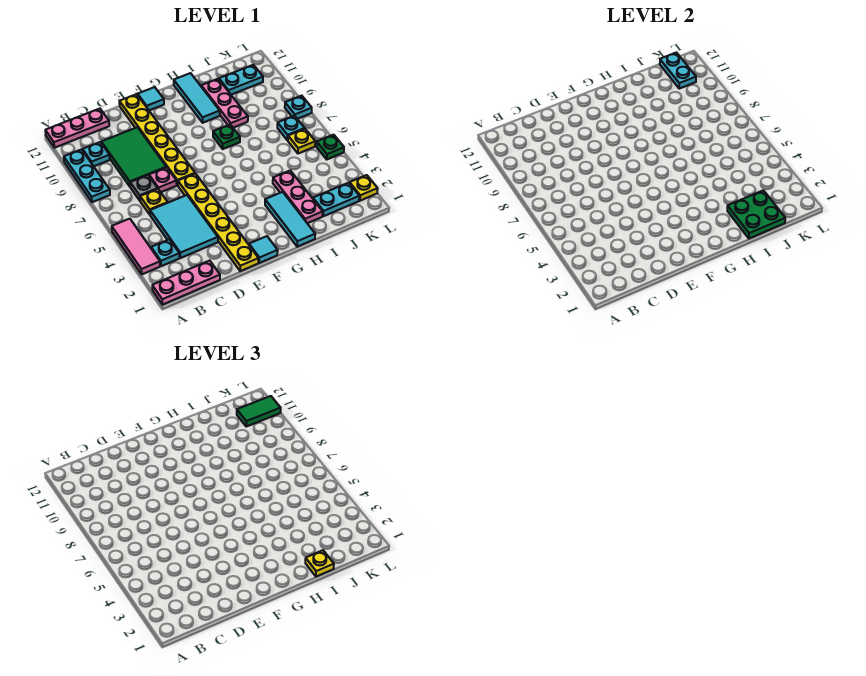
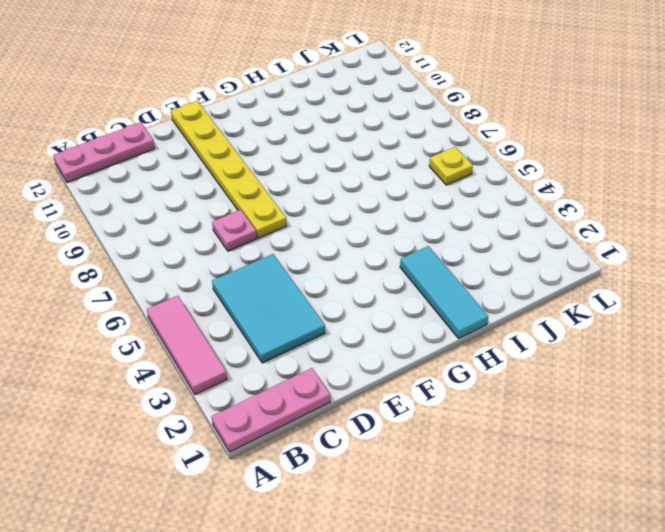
none -> cyan 1x3 plate [64,149,110,202]
none -> cyan 1x1 plate [151,239,180,266]
none -> cyan 1x1 plate [83,142,110,166]
none -> yellow 1x1 plate [140,189,168,214]

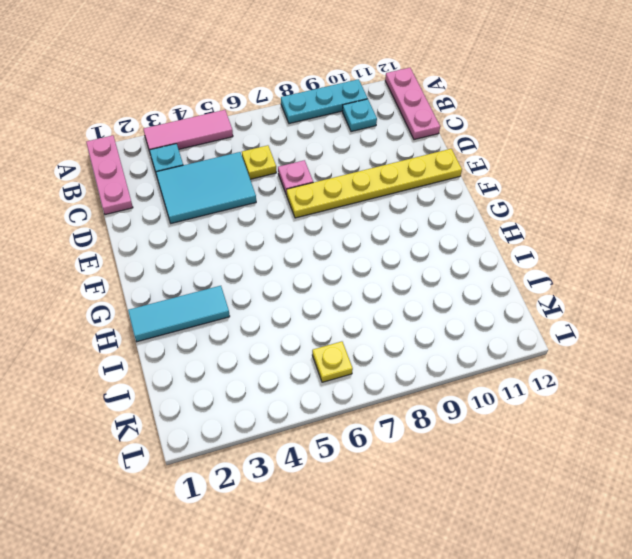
none -> grey 1x1 plate [130,175,158,200]
none -> green 2x3 tile [101,127,166,186]
none -> yellow 1x6 plate [178,174,259,271]
none -> cyan 1x1 tile [249,236,278,263]

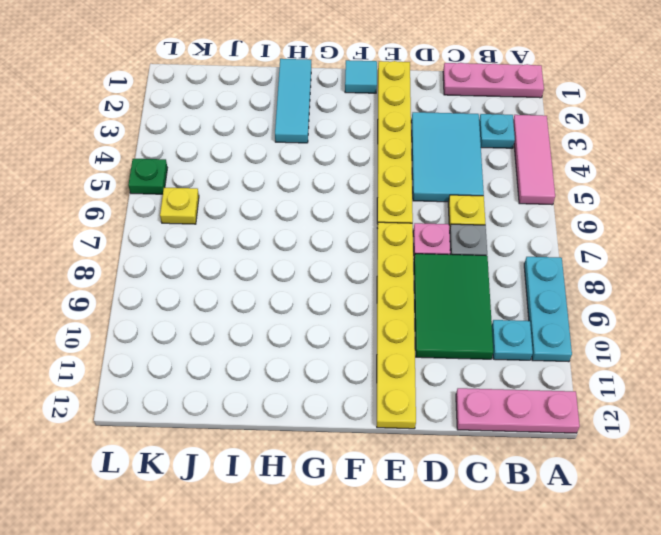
none -> cyan 1x1 tile [138,87,164,110]
none -> green 1x1 plate [213,124,240,149]
none -> cyan 1x3 tile [174,73,220,123]
none -> pink 1x3 plate [273,171,323,223]

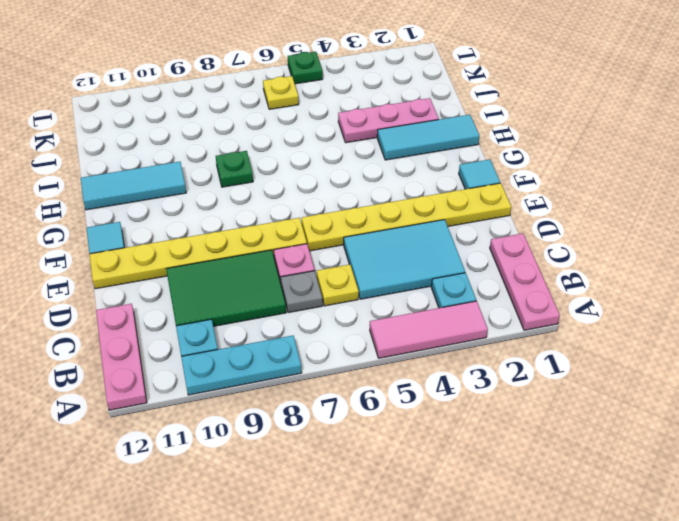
none -> pink 1x3 plate [201,79,248,128]
none -> cyan 1x2 plate [313,183,359,216]
none -> cyan 1x2 plate [219,65,263,95]
none -> cyan 1x1 plate [277,116,305,140]

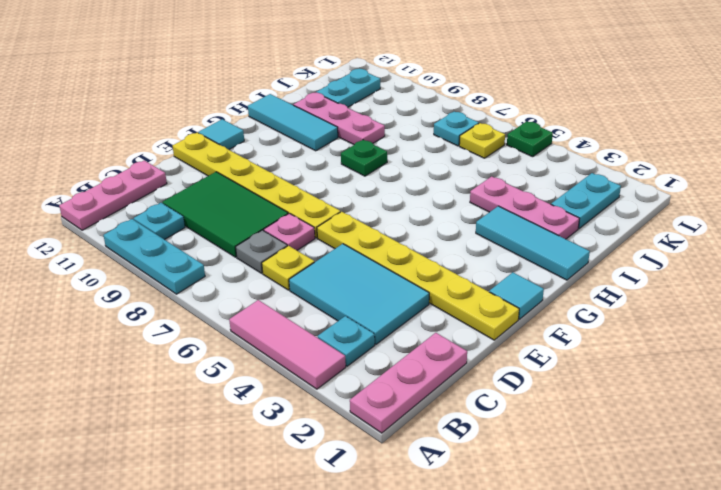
none -> yellow 1x1 plate [350,175,378,201]
none -> cyan 1x1 plate [285,96,312,119]
none -> green 2x2 plate [727,190,785,239]
none -> cyan 1x2 plate [660,53,696,89]

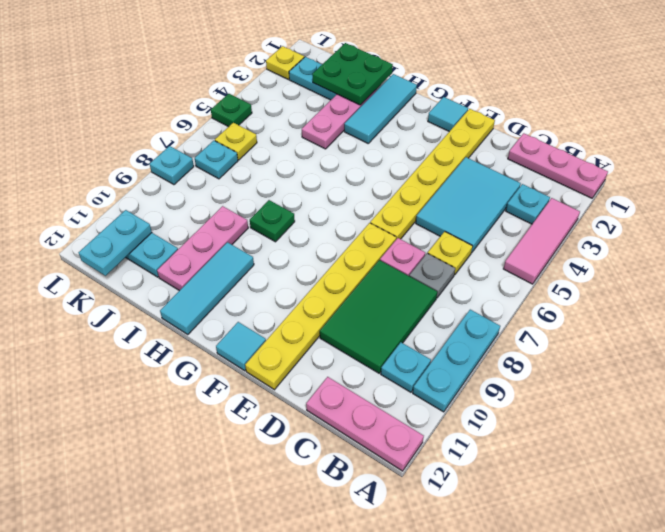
none -> yellow 1x1 plate [305,550,334,577]
none -> green 1x2 tile [237,396,281,427]

